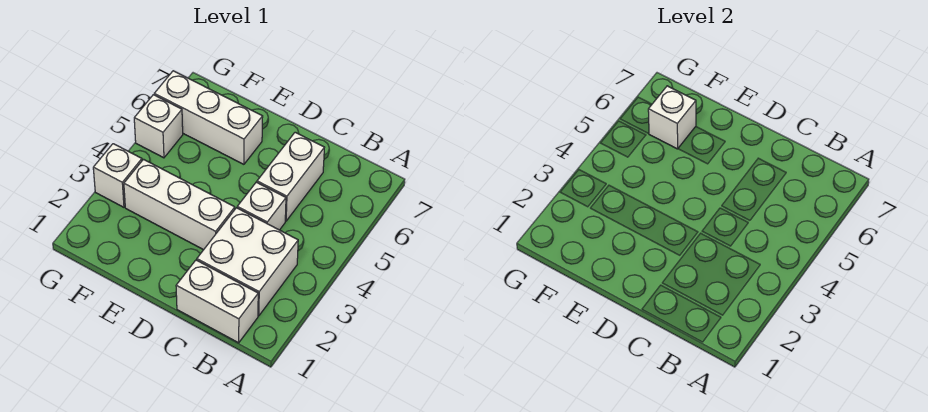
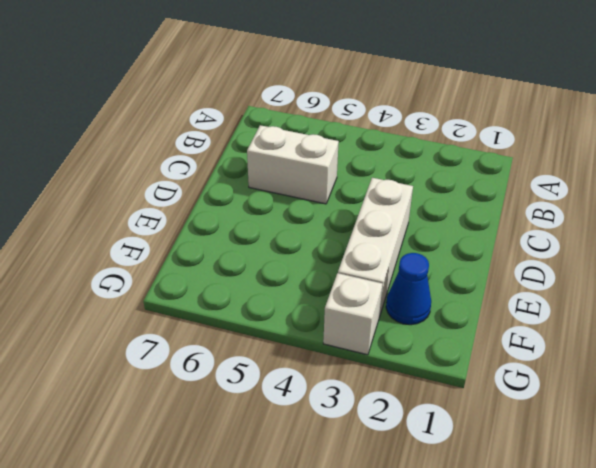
blue 1x1 cone [386,253,431,325] -> none
none -> white 1x2 brick [176,260,258,343]
none -> white 2x2 brick [197,208,298,316]

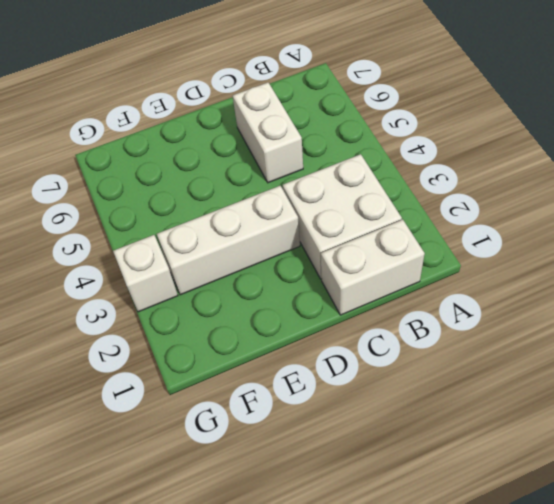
none -> white 1x1 brick [237,182,286,230]
none -> white 1x3 brick [154,71,263,164]

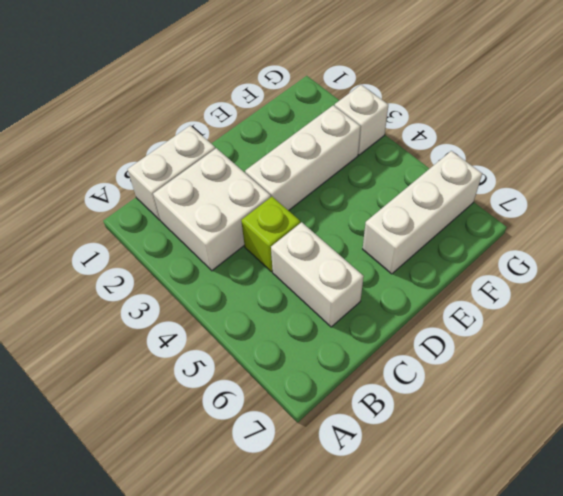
lime 1x1 brick [241,197,300,272] -> white 1x1 brick [237,182,286,230]
none -> white 1x1 brick [134,95,183,158]
none -> white 1x1 brick [648,86,696,149]

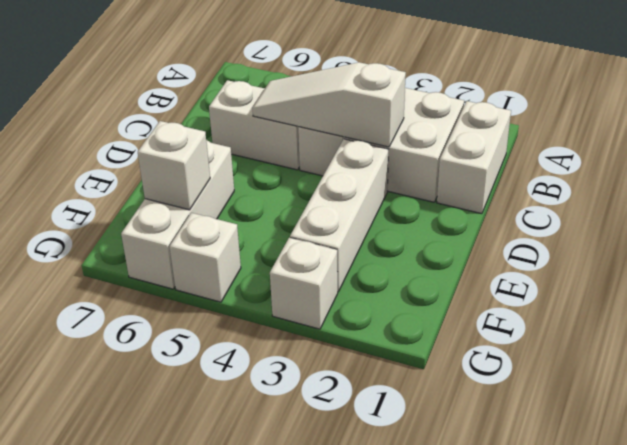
white 1x3 slope [253,62,406,147] -> none

